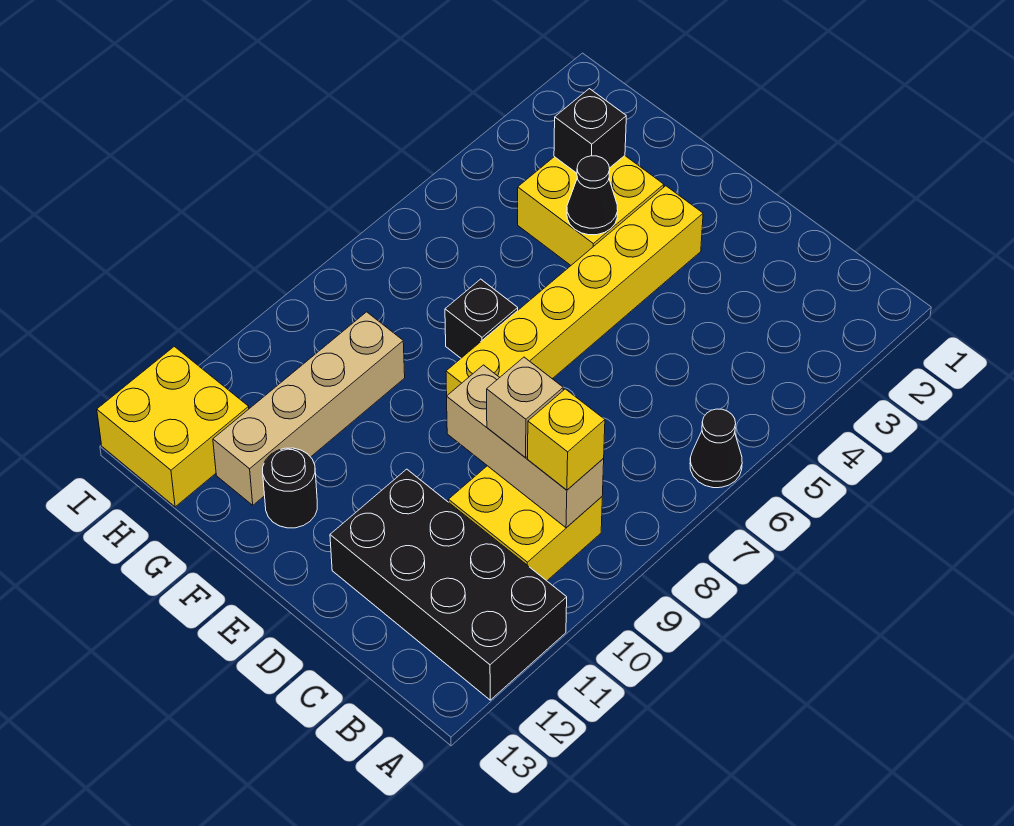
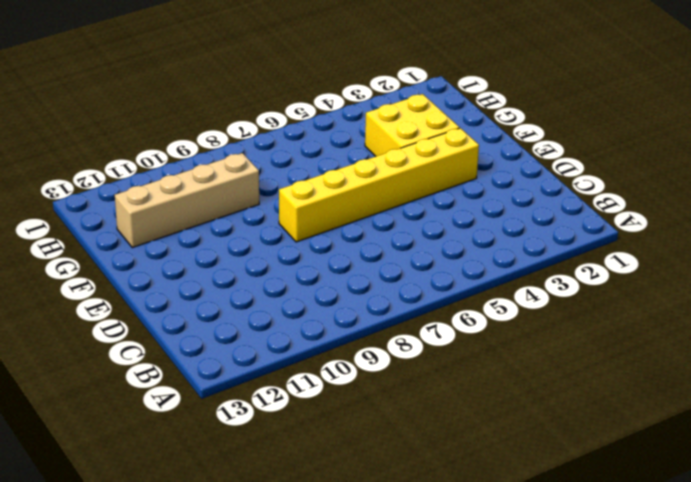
none -> black 1x1 cone [690,409,742,488]
none -> black 2x4 brick [330,469,567,700]
none -> yellow 2x2 brick [449,466,602,581]

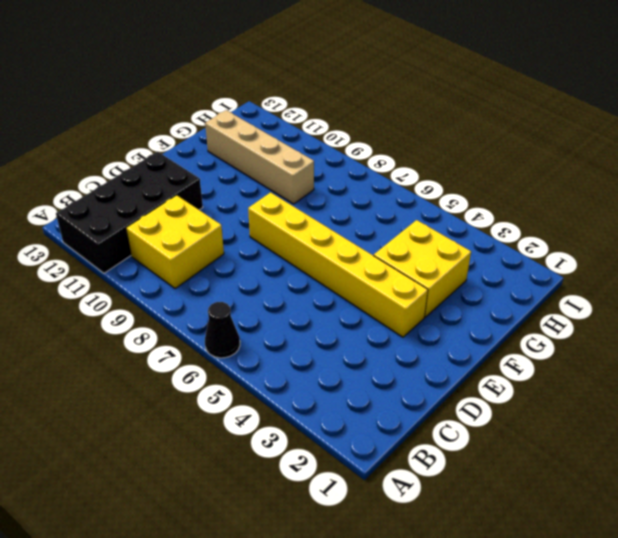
none -> black 1x1 brick [445,279,518,358]
none -> black 1x1 round brick [263,448,317,528]
none -> yellow 2x2 brick [97,346,249,507]

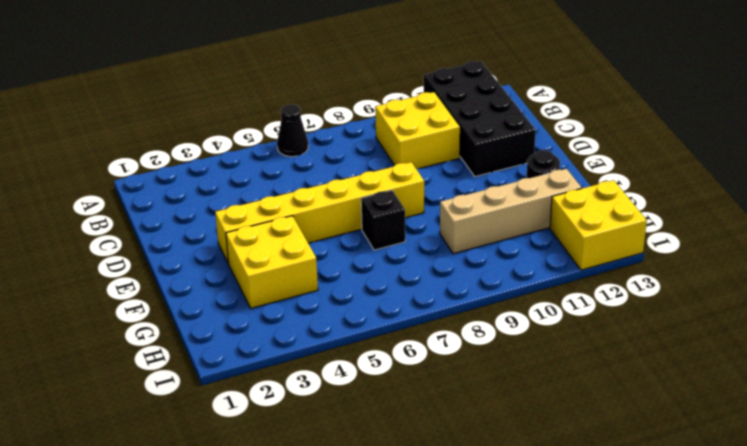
none -> tan 1x3 brick [447,365,604,528]
none -> black 1x1 cone [567,156,618,235]
none -> black 1x1 brick [554,89,626,173]

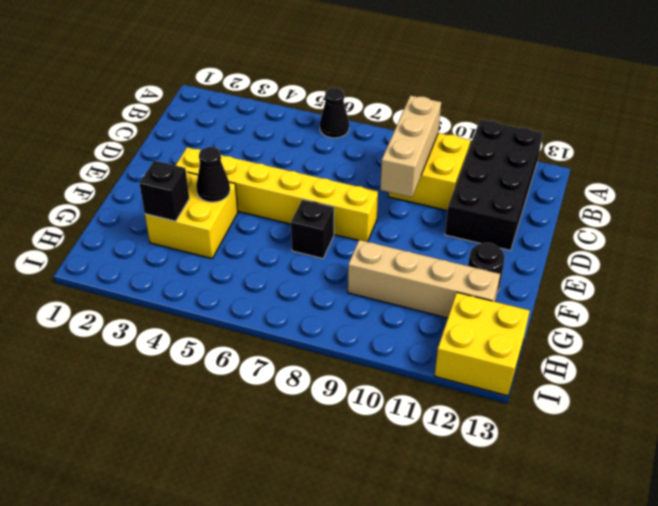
none -> yellow 1x1 brick [528,389,605,490]
none -> tan 1x1 brick [487,357,563,458]

